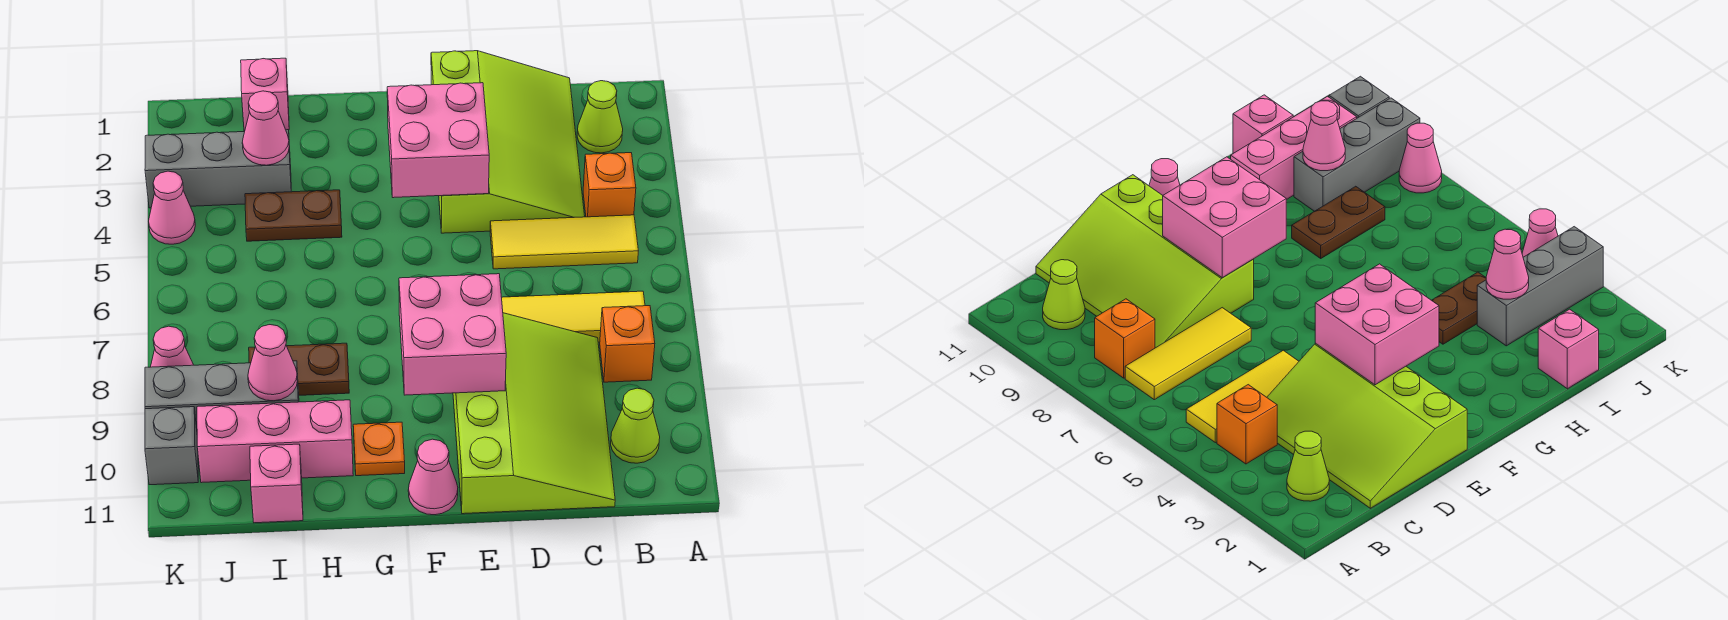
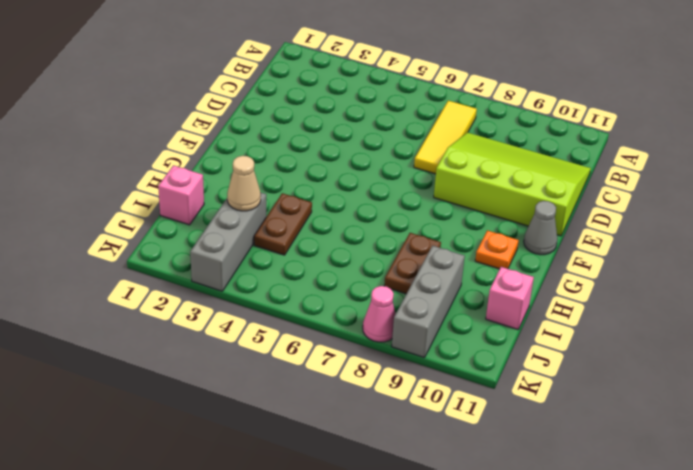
grey 1x1 cone [524,201,557,255] -> pink 1x1 cone [408,439,458,515]
tan 1x1 cone [227,156,261,211] -> pink 1x1 cone [242,91,289,165]
none -> lime 1x1 cone [577,81,623,153]
none -> orange 1x1 brick [583,153,636,217]
none -> yellow 1x3 tile [490,215,638,269]

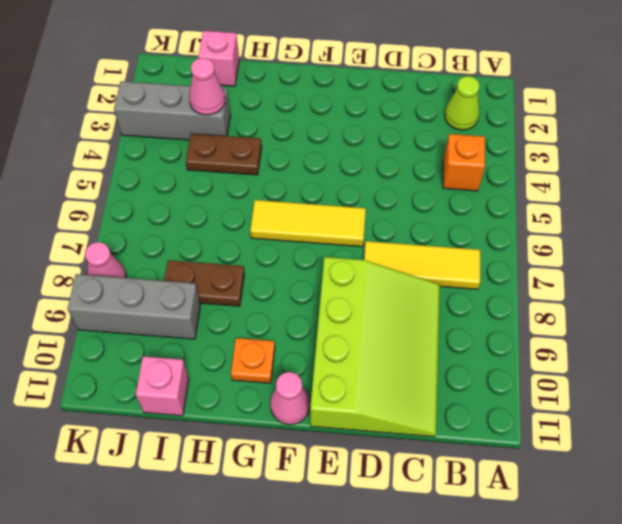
yellow 1x3 tile [250,200,366,247] -> yellow 1x3 tile moved to [490,215,638,269]
none -> orange 1x1 brick [600,306,655,382]
none -> lime 1x1 cone [611,388,660,463]
none -> lime 3x4 slope [431,51,585,233]

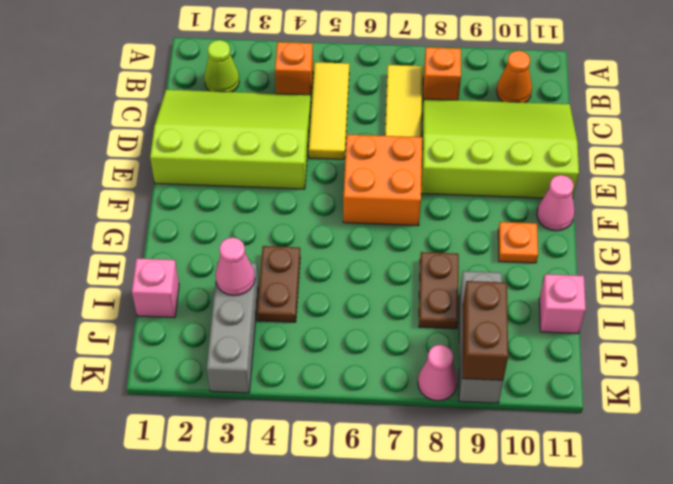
orange 1x1 cone [497,51,532,103] -> lime 1x1 cone [611,388,660,463]
orange 2x2 brick [343,134,422,226] -> none
brown 1x2 brick [463,281,508,380] -> none
none -> pink 1x3 brick [197,400,353,483]
none -> pink 1x1 cone [149,171,195,244]
none -> grey 1x1 brick [145,407,198,485]

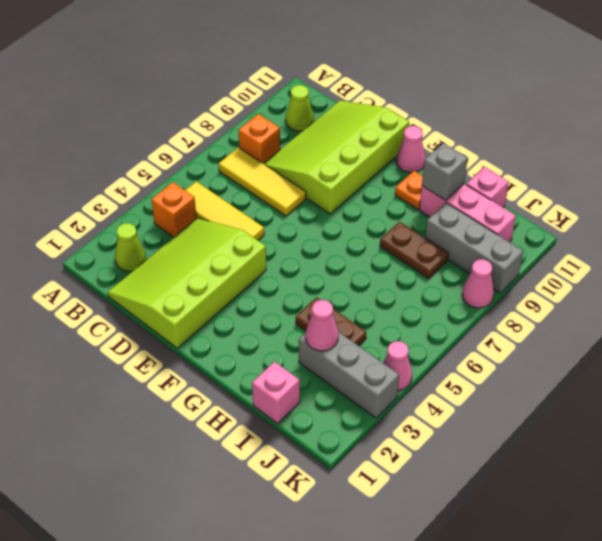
grey 1x1 brick [422,143,468,200] -> grey 1x1 brick moved to [145,407,198,485]
none -> pink 2x2 brick [387,83,489,198]
none -> pink 2x2 brick [399,274,506,395]
none -> pink 1x1 cone [248,325,297,401]

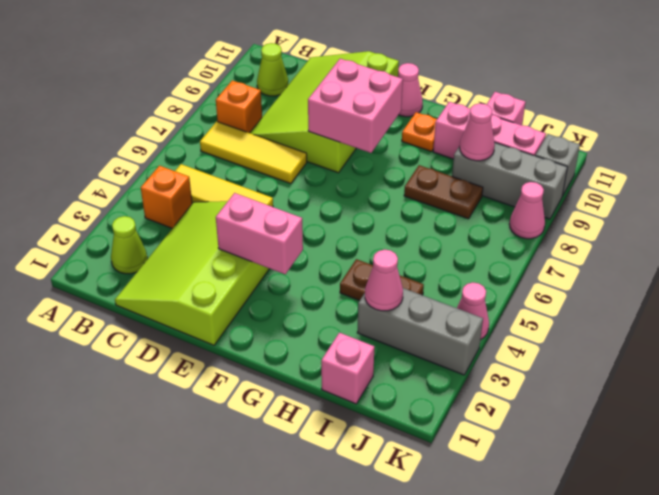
pink 1x2 brick [216,193,303,274] -> pink 2x2 brick [387,83,489,198]

